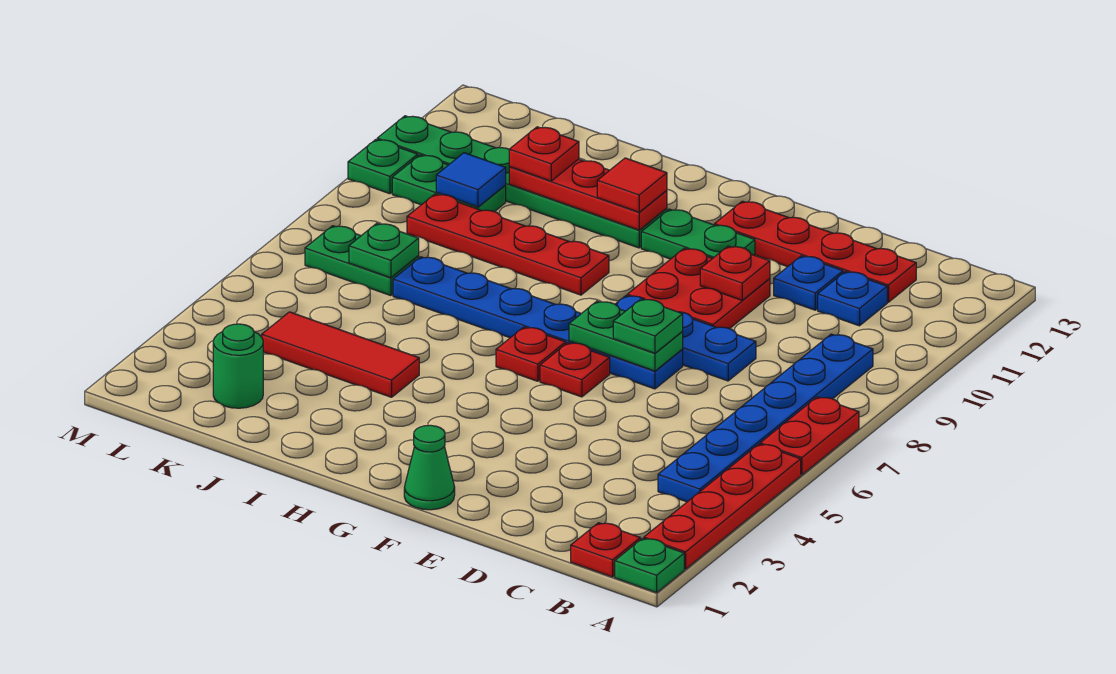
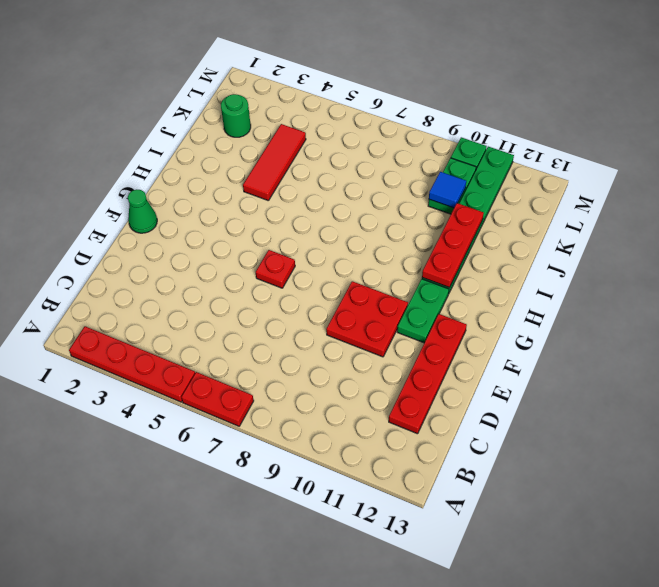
none -> green 1x1 plate [615,538,684,593]
none -> red 1x1 plate [571,523,640,577]
none -> blue 1x6 plate [658,334,873,502]
none -> blue 1x1 plate [818,271,887,326]

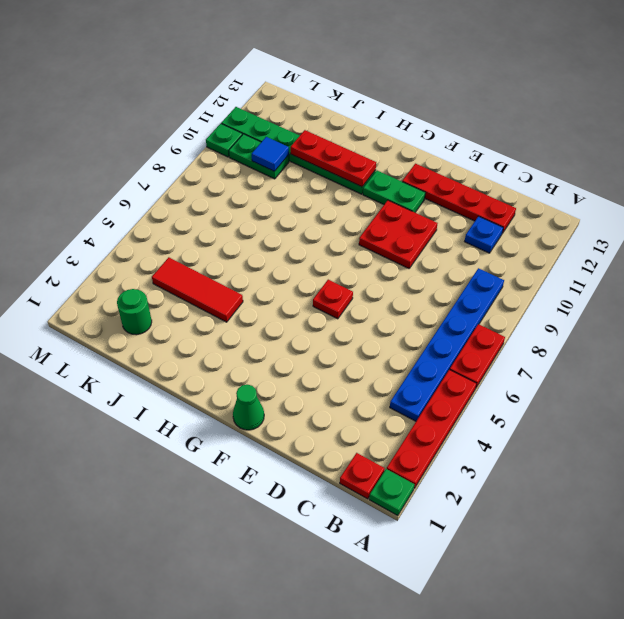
none -> blue 1x3 plate [615,296,756,381]
none -> blue 1x1 plate [774,256,843,310]
none -> blue 1x6 plate [393,257,683,389]
none -> red 1x1 plate [496,327,566,381]

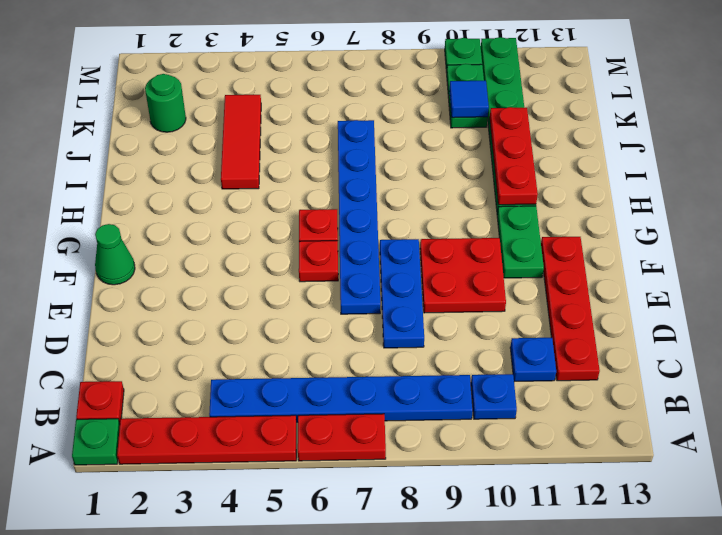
blue 1x1 plate [471,374,517,419] -> blue 1x1 plate moved to [774,256,843,310]
none -> red 1x4 plate [407,194,609,295]
none -> green 1x2 plate [305,226,419,296]
none -> green 1x2 plate [569,301,683,371]
none -> red 1x1 plate [700,246,770,300]

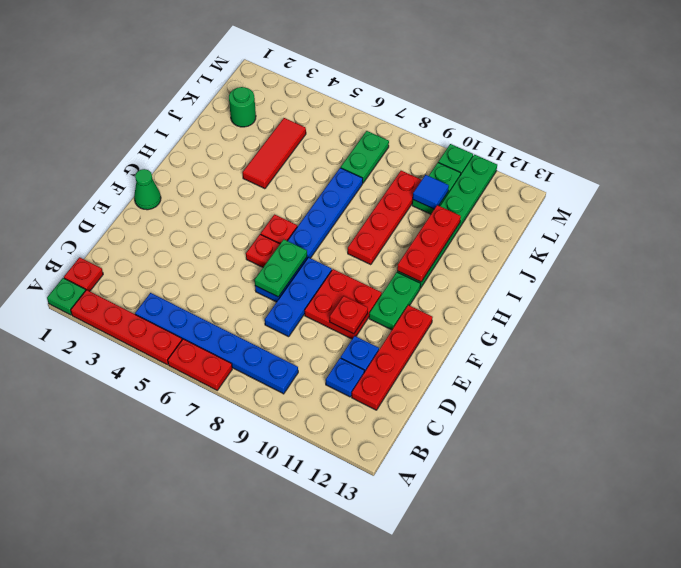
none -> green 1x1 plate [349,223,419,278]
none -> green 1x1 plate [613,299,683,353]
none -> red 1x1 tile [597,158,667,212]
none -> red 1x1 plate [509,127,579,181]

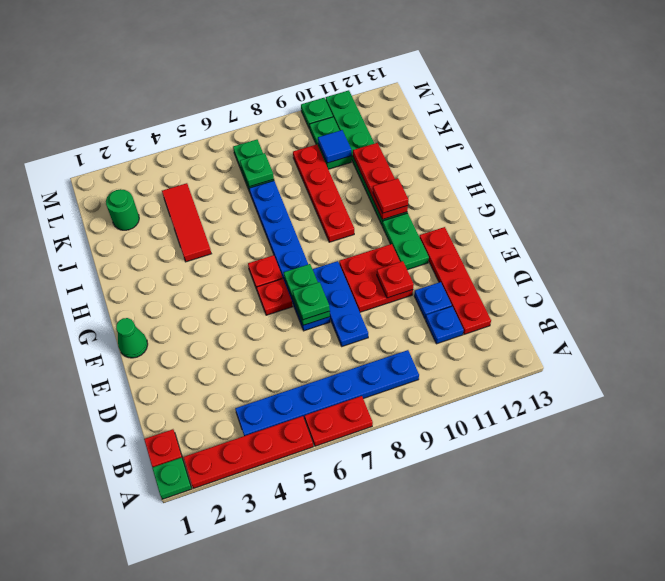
none -> red 1x1 plate [509,127,579,181]

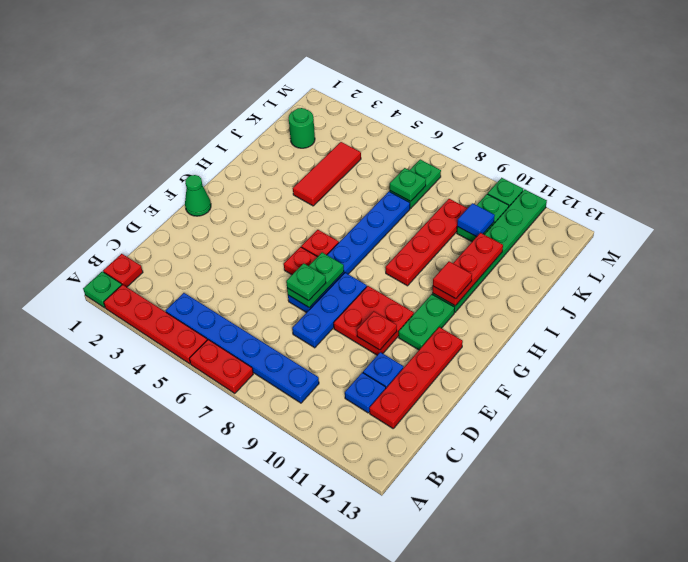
none -> red 1x1 plate [509,127,579,181]

